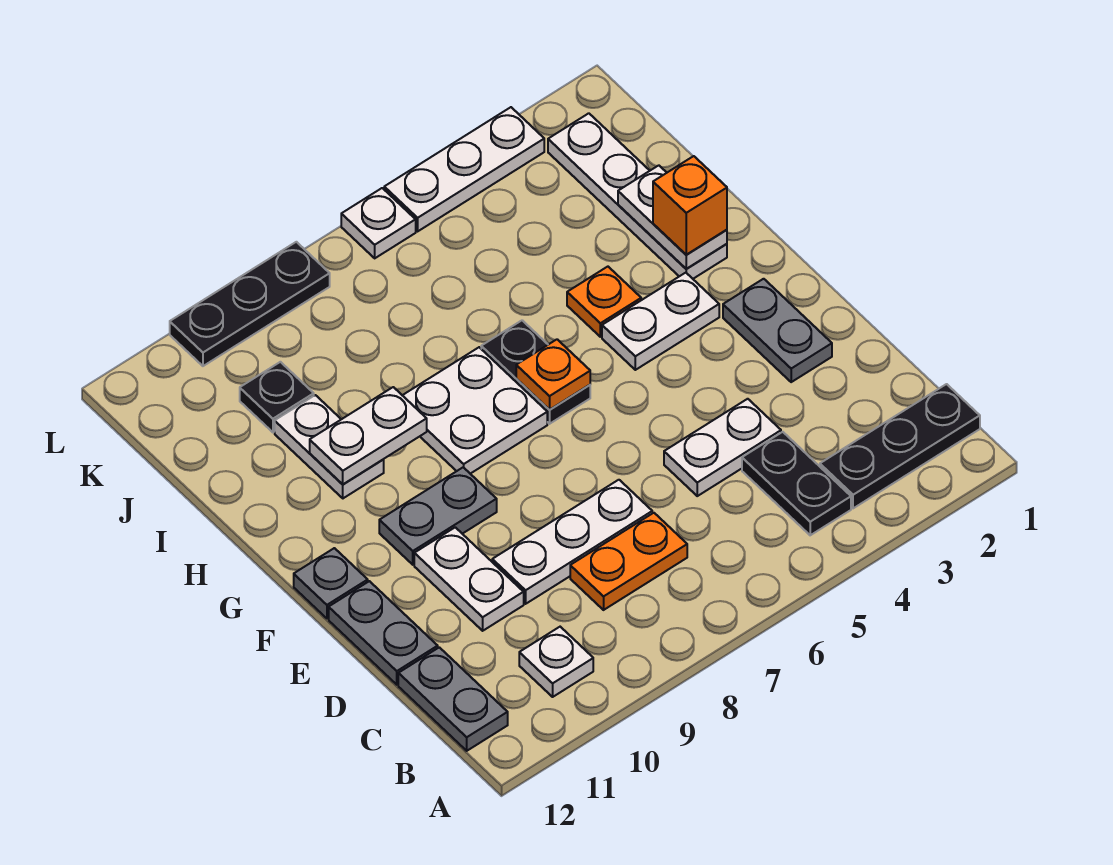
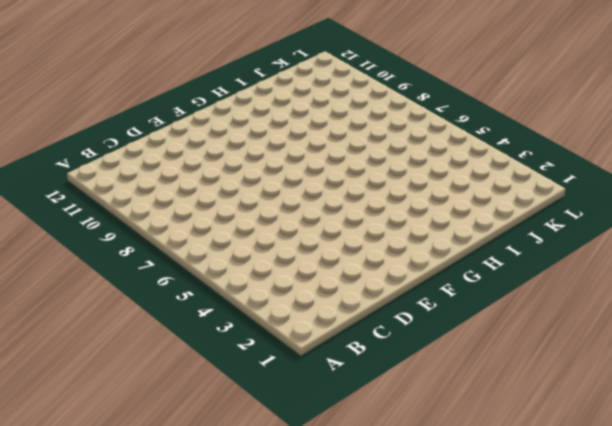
none -> black 1x3 plate [820,384,980,508]
none -> black 1x2 plate [742,432,851,535]
none -> white 1x1 plate [519,627,593,697]

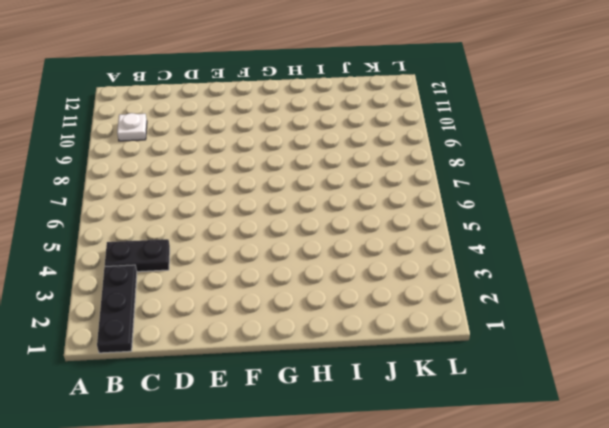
none -> grey 1x2 plate [398,647,508,751]
none -> orange 1x2 plate [570,513,687,610]
none -> white 1x2 plate [664,399,781,496]

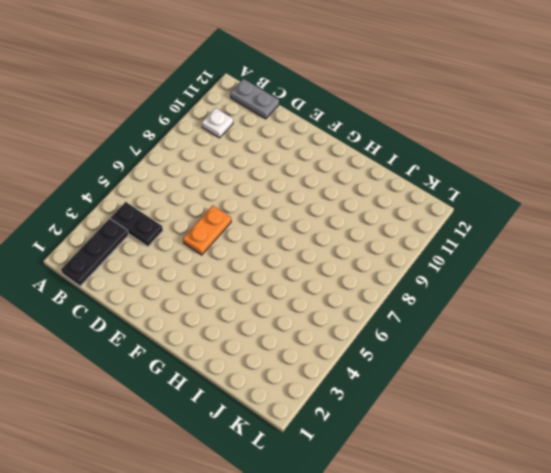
orange 1x2 plate [183,206,231,255] -> orange 1x2 plate moved to [570,513,687,610]
none -> white 1x2 plate [664,399,781,496]
none -> white 1x3 plate [492,480,652,604]
none -> white 1x2 plate [414,527,524,631]

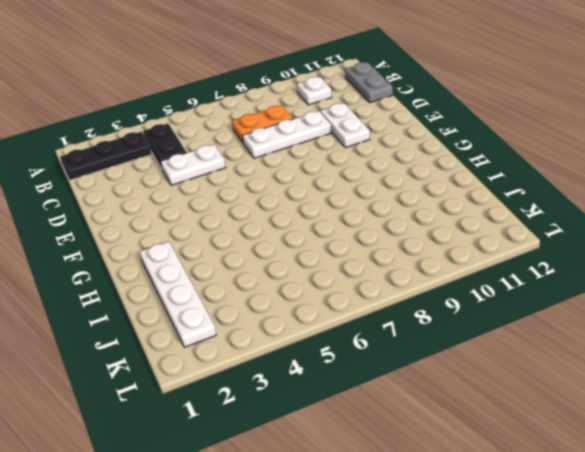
none -> grey 1x2 plate [329,581,438,685]
none -> grey 1x2 plate [723,279,832,382]
none -> grey 1x2 plate [379,467,497,565]

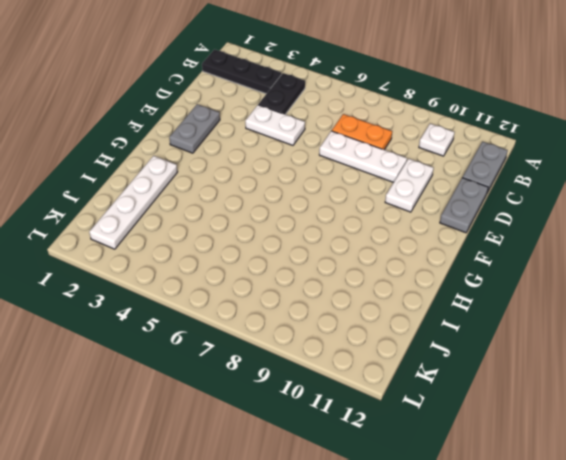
none -> grey 1x2 plate [379,467,497,565]
none -> grey 1x1 plate [294,548,368,618]
none -> white 1x2 plate [602,273,719,370]

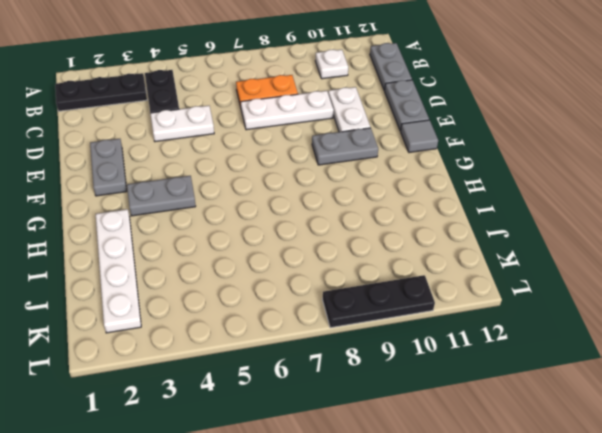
grey 1x1 tile [401,120,438,153] -> grey 1x1 plate [294,548,368,618]
grey 1x2 plate [127,176,196,216] -> white 1x2 plate [602,273,719,370]
none -> black 1x2 plate [481,320,590,424]
none -> white 2x2 plate [402,347,547,474]
none -> orange 1x1 plate [567,267,641,337]

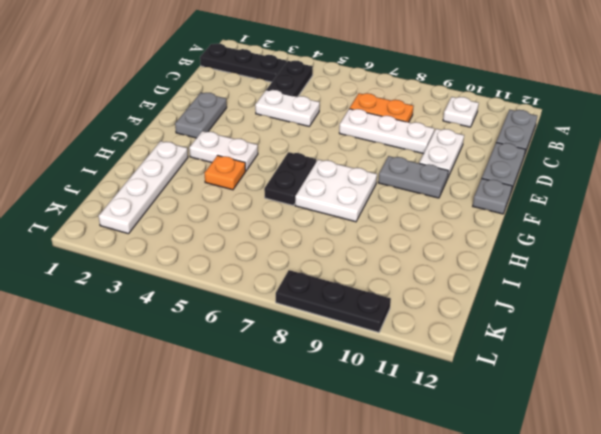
none -> white 1x2 plate [275,395,384,498]
none -> black 1x1 plate [240,362,314,432]
none -> white 1x3 plate [384,107,544,231]

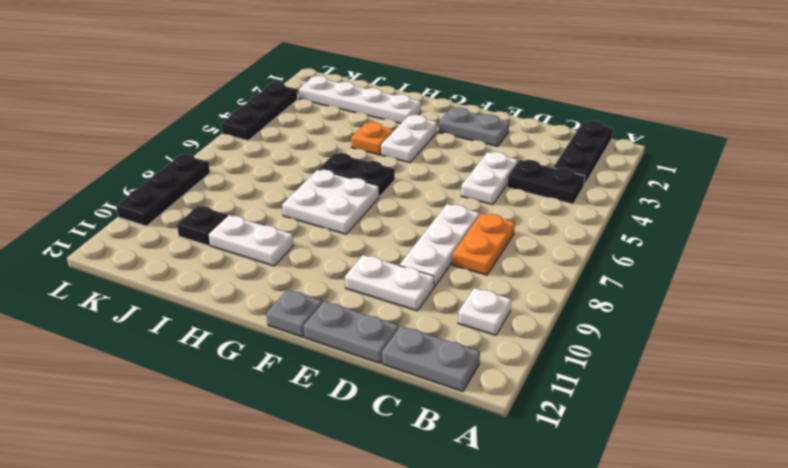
black 1x3 plate [221,82,297,141] -> white 1x3 plate [384,107,544,231]
none -> grey 1x2 plate [379,467,497,565]
none -> white 1x1 plate [341,188,416,258]
none -> orange 1x1 plate [516,339,590,410]

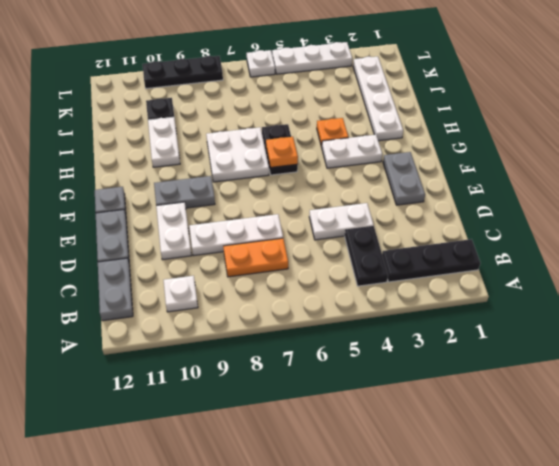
none -> white 1x2 plate [618,165,727,269]
none -> white 1x2 plate [310,387,427,484]
none -> orange 1x1 brick [653,156,727,255]

